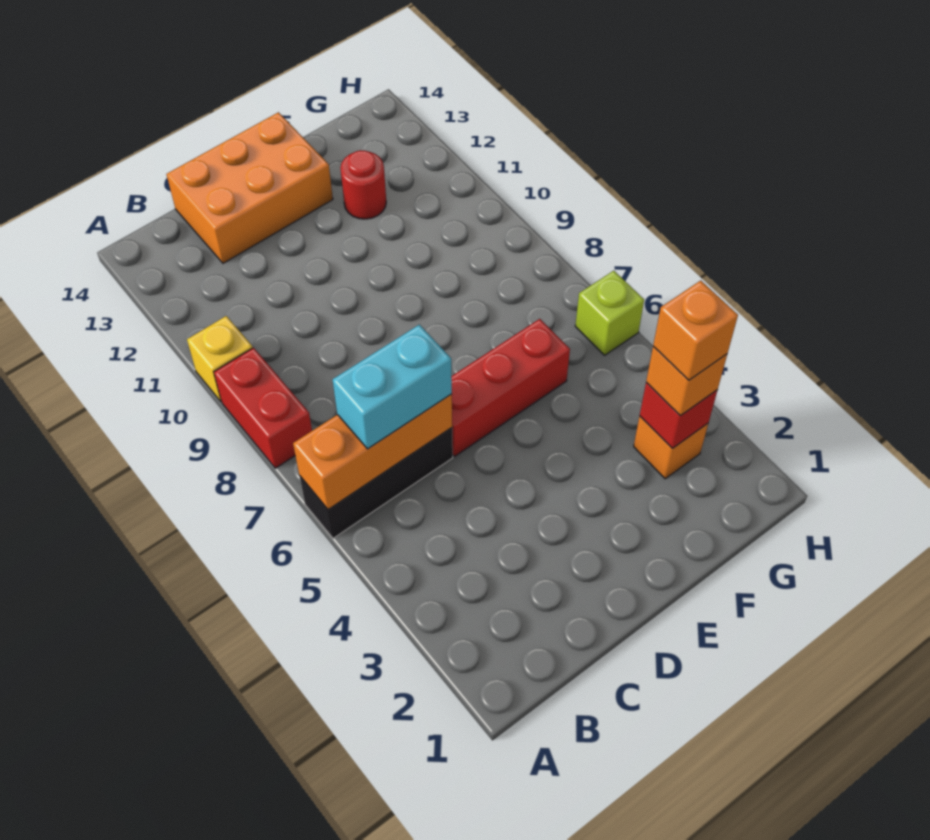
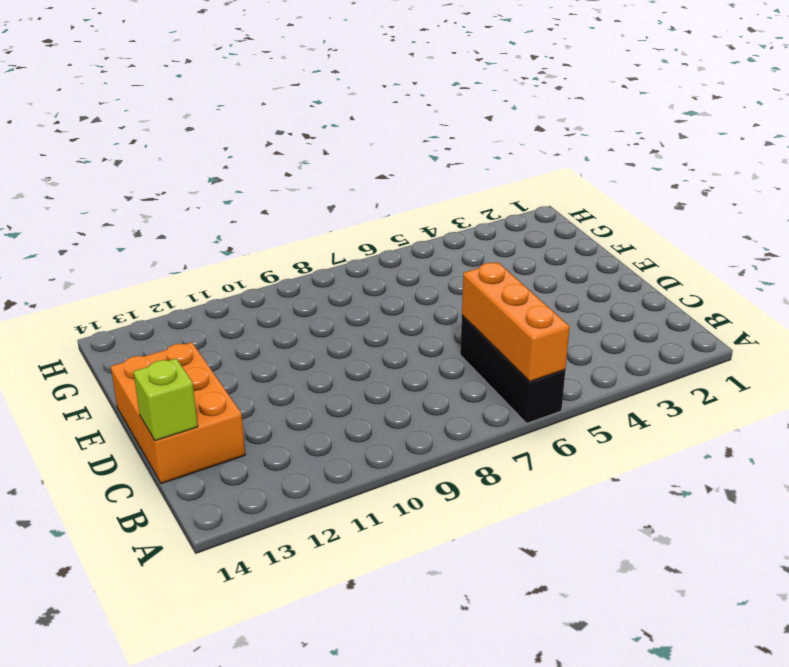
lime 1x1 brick [133,358,198,441] -> lime 1x1 brick moved to [575,271,644,355]
none -> red 1x2 brick [214,348,312,468]
none -> yellow 1x1 brick [187,316,253,402]
none -> red 1x3 brick [451,319,570,456]

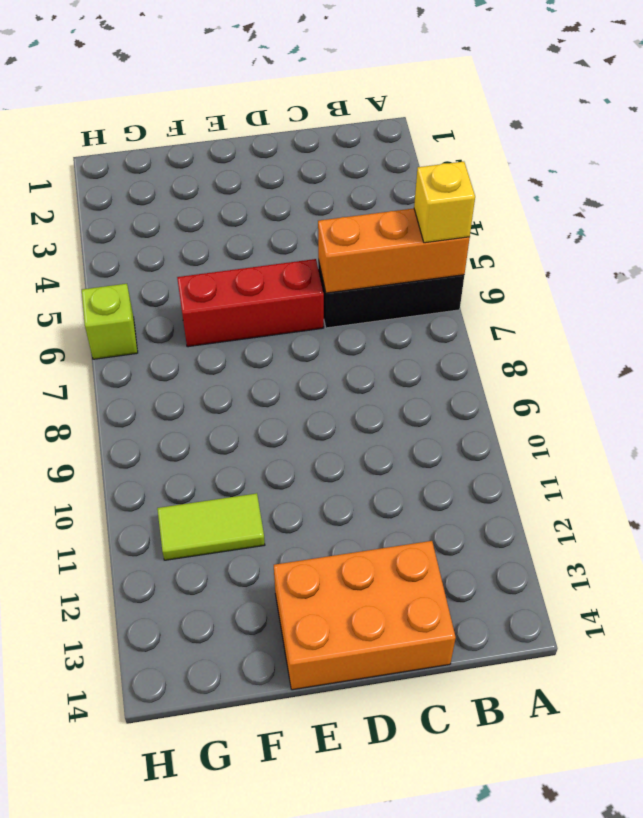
yellow 1x1 brick [414,162,475,243] -> yellow 1x1 brick moved to [187,316,253,402]
lime 1x2 tile [157,493,265,560] -> none
none -> red 1x2 brick [214,348,312,468]
none -> red 1x1 round brick [340,150,386,219]
none -> orange 1x1 brick [634,416,708,479]

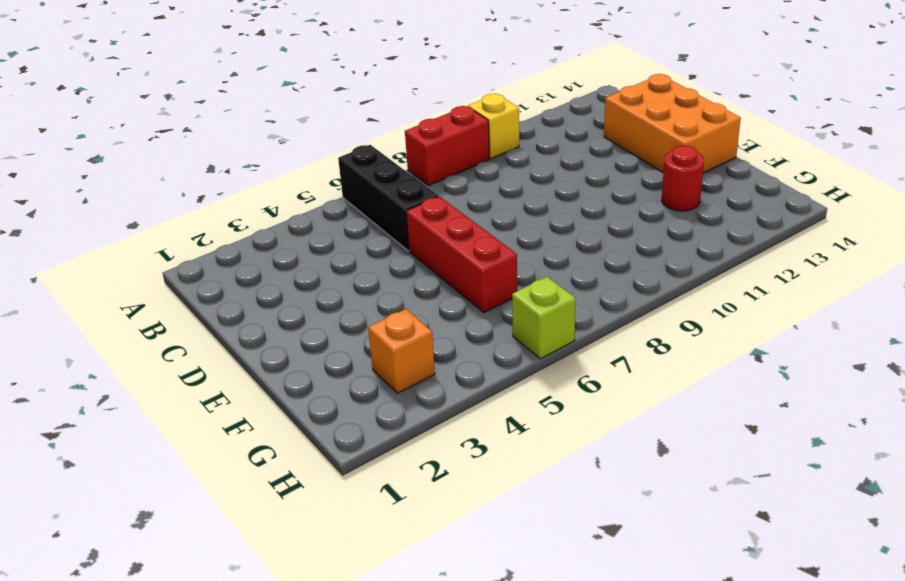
none -> orange 1x3 brick [293,394,452,509]
none -> red 1x1 brick [640,382,717,448]
none -> cyan 1x2 brick [333,325,452,449]

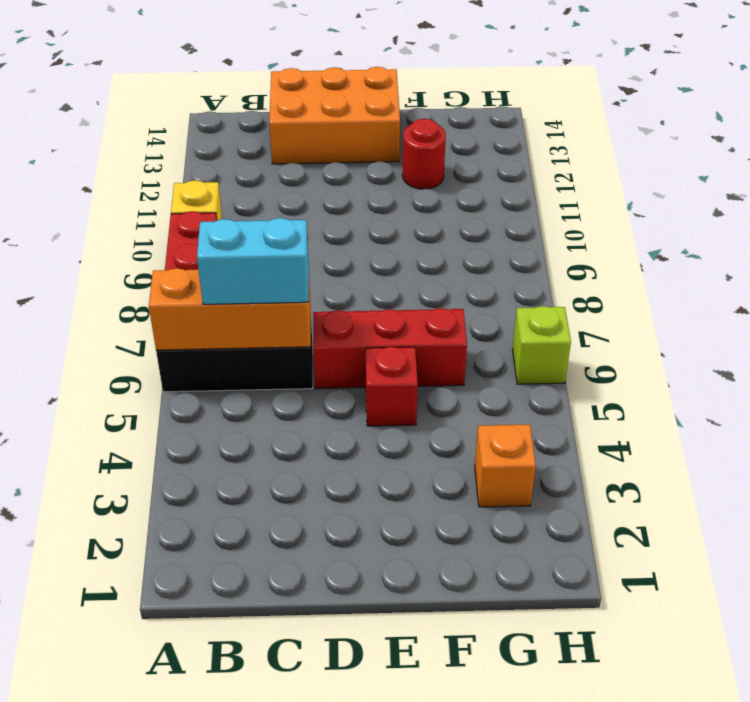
red 1x1 brick [365,347,418,426] -> red 1x1 brick moved to [640,382,717,448]
none -> orange 1x1 brick [646,347,727,416]
none -> orange 1x1 brick [653,281,738,380]

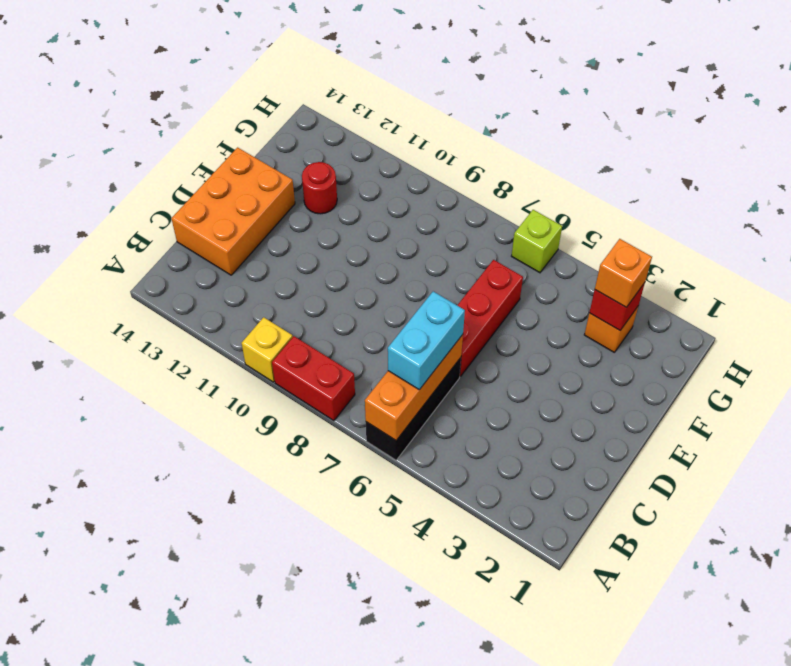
none -> orange 1x1 brick [653,281,738,380]

